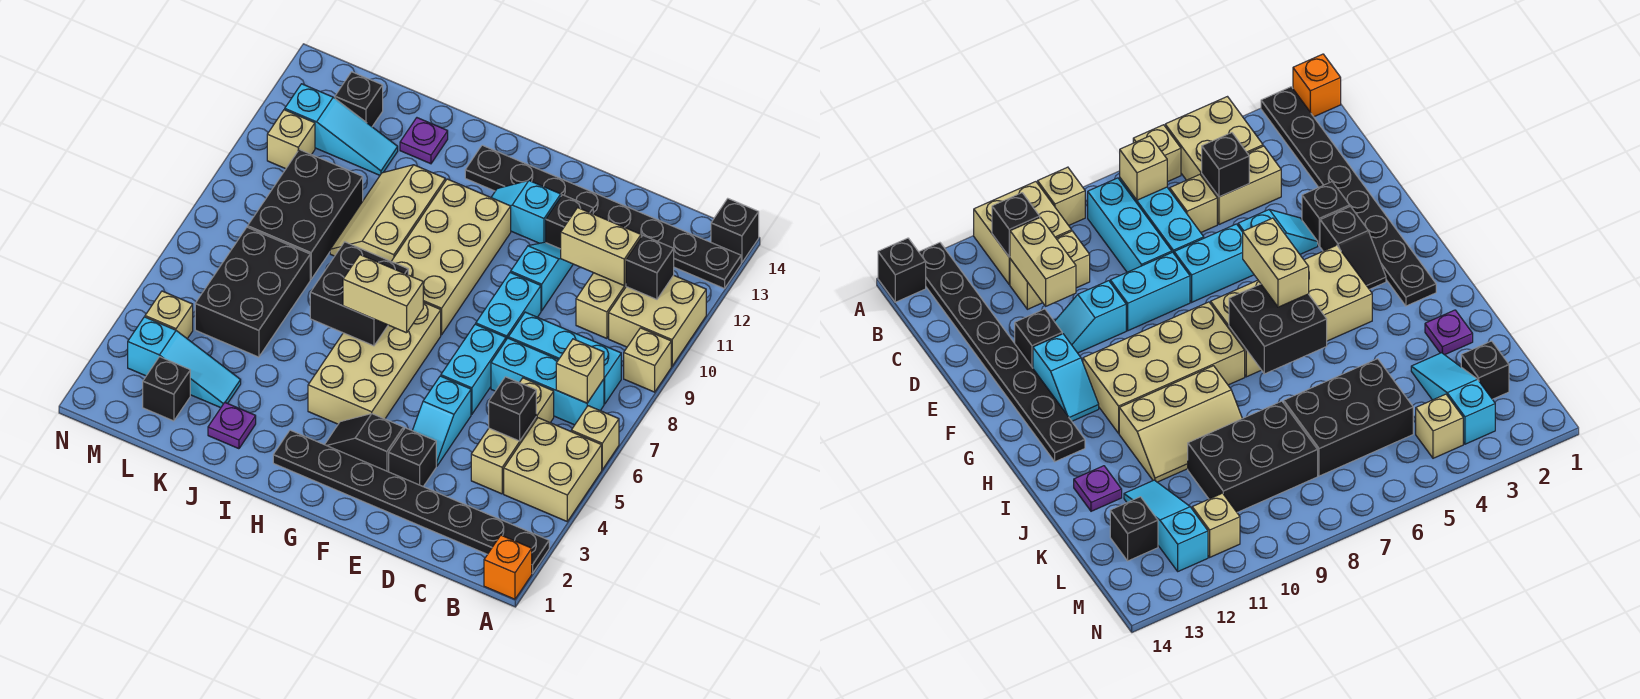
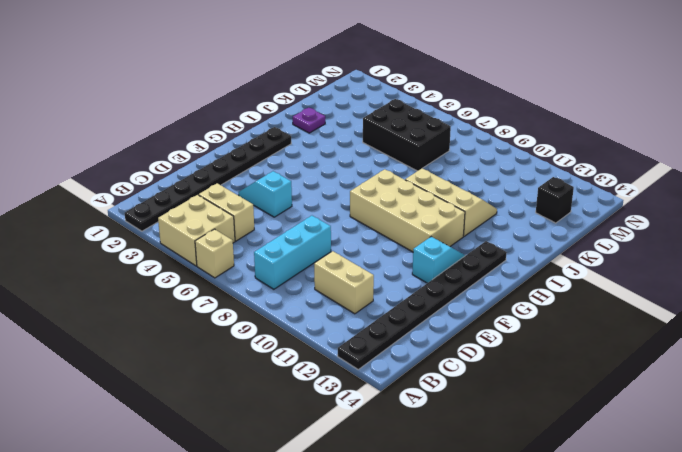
none -> orange 1x1 brick [484,535,532,599]
none -> tan 1x1 brick [624,328,671,392]
none -> tan 2x2 brick [609,275,706,366]
none -> black 1x1 brick [711,199,759,263]

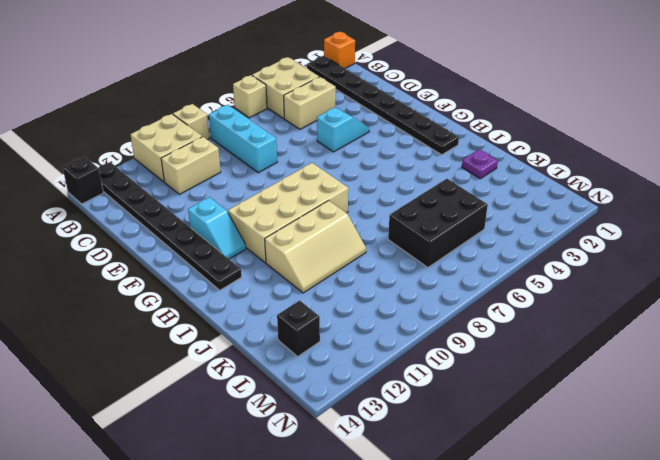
none -> cyan 1x3 brick [491,338,604,425]
none -> tan 1x1 brick [520,378,554,423]
none -> black 1x1 brick [389,428,436,486]
none -> cyan 1x2 brick [441,324,506,414]

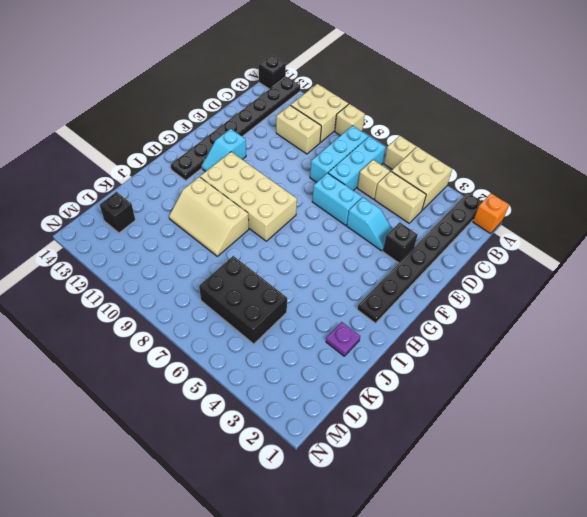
none -> cyan 1x2 brick [476,272,541,340]
none -> cyan 1x2 slope [511,242,573,311]
none -> black 1x1 brick [546,195,593,249]
none -> black 1x2 slope [325,414,404,472]

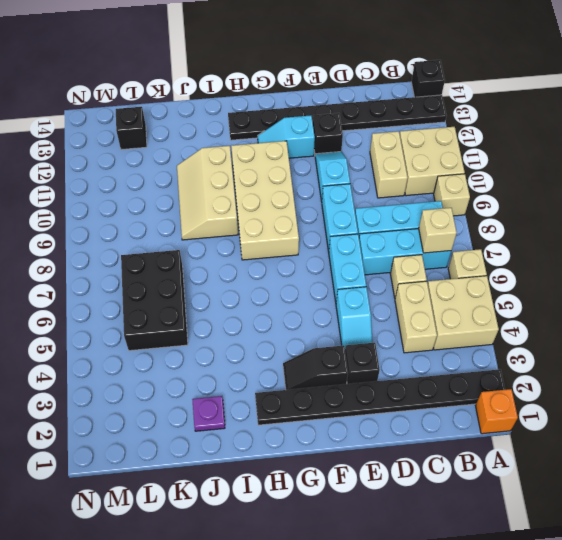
none -> tan 2x4 brick [308,302,441,424]
none -> purple 1x1 plate [400,118,448,164]
none -> cyan 1x3 slope [128,317,241,408]
none -> black 2x3 brick [248,150,363,279]

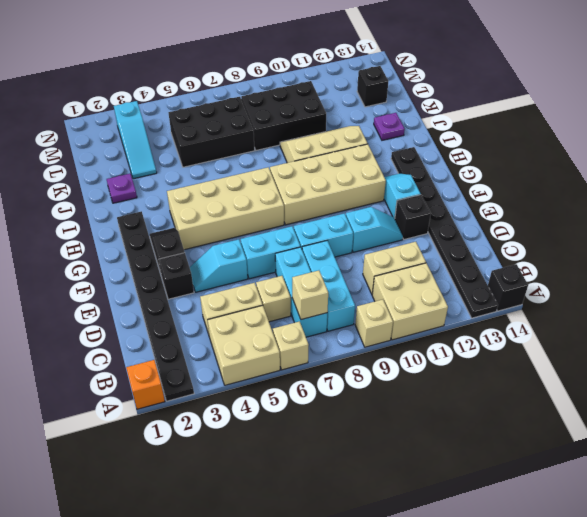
none -> cyan 1x3 slope [285,84,398,175]
none -> black 1x1 brick [143,357,190,421]
none -> tan 1x1 brick [145,291,193,339]
none -> tan 1x1 brick [267,110,315,169]

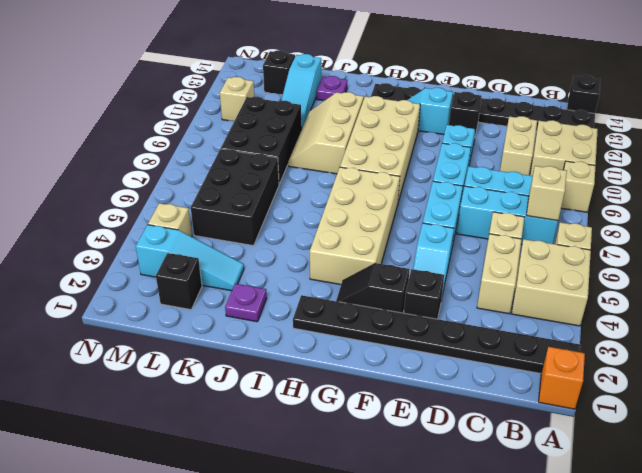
cyan 1x3 slope [281,54,321,130] -> cyan 1x3 slope turned to [285,84,398,175]
none -> black 1x1 brick [626,236,674,299]
none -> black 1x1 brick [489,377,536,441]
none -> tan 1x2 brick [561,208,641,286]
none -> black 2x2 brick [310,242,408,346]

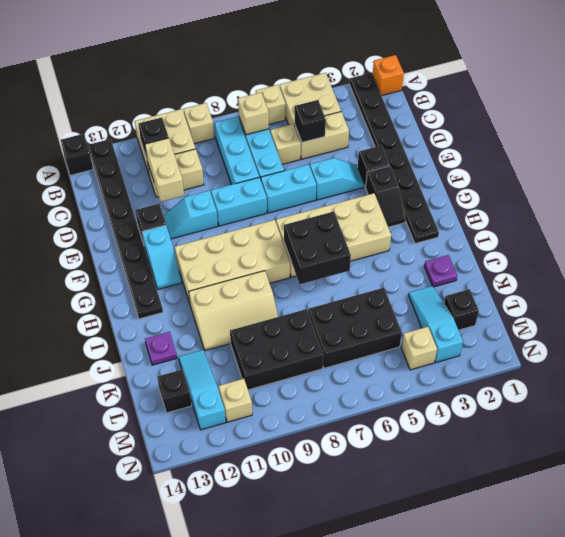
none -> tan 1x2 brick [343,255,423,333]

